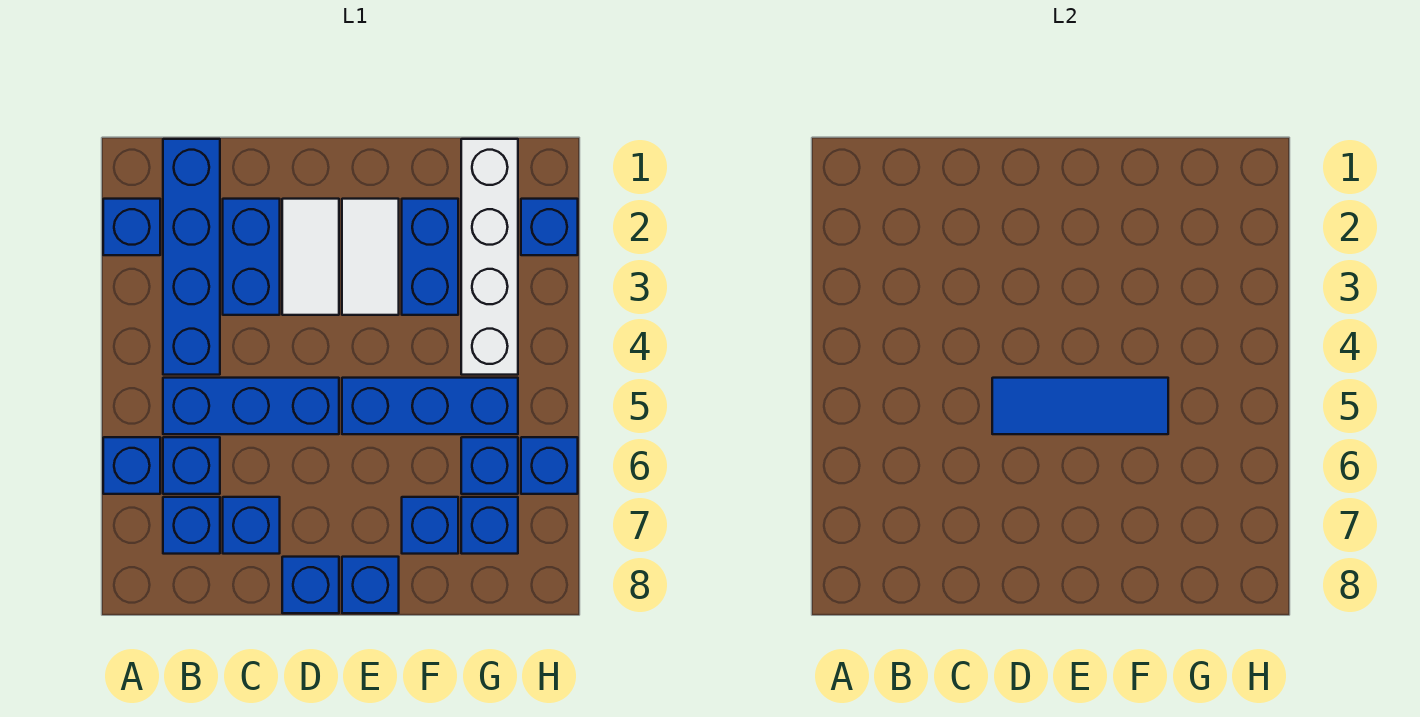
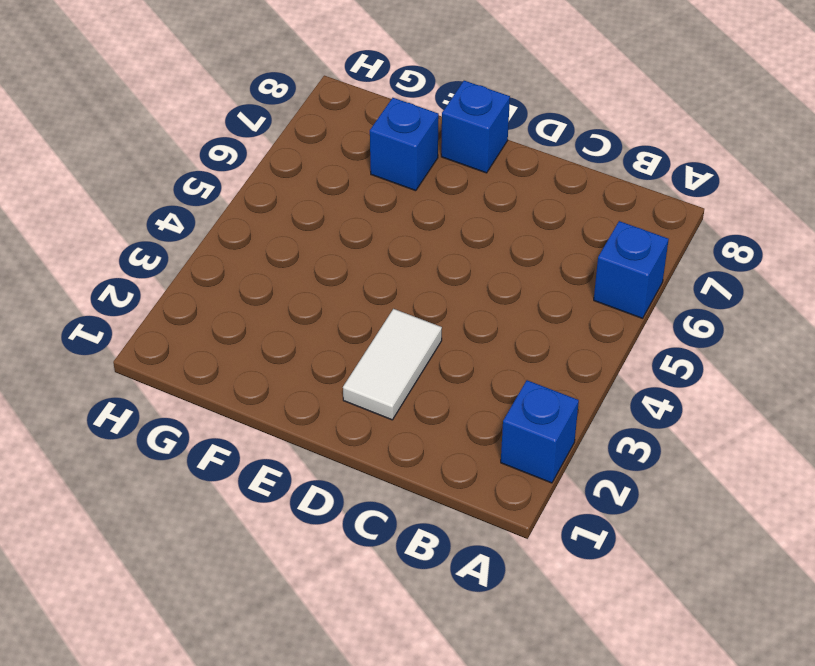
none -> blue 1x4 brick [163,139,220,375]
none -> blue 1x3 brick [163,378,339,434]
none -> blue 1x1 brick [163,437,220,494]

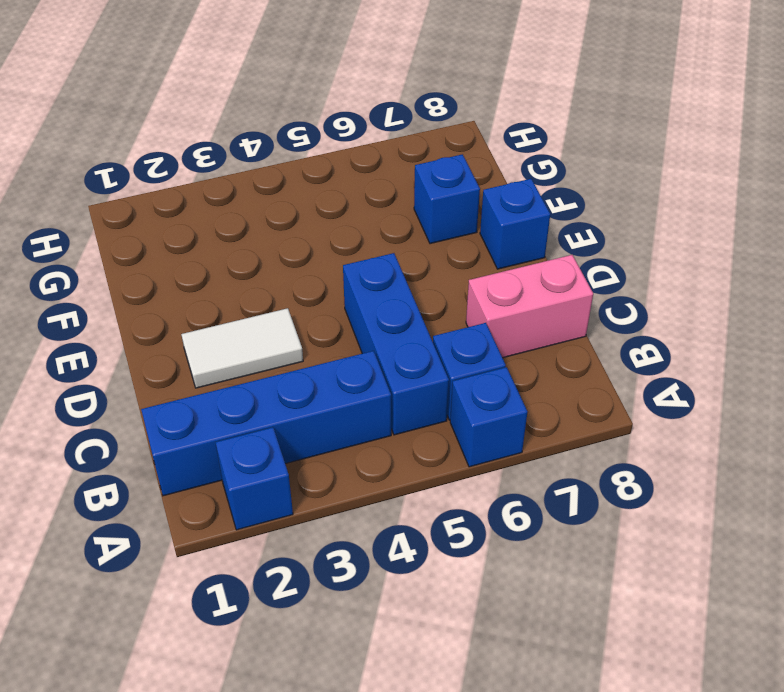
pink 1x2 brick [466,255,593,358] -> blue 1x1 brick [223,497,280,554]
none -> blue 1x1 brick [163,497,220,554]
none -> blue 1x2 brick [223,199,280,315]
none -> blue 1x1 brick [282,557,339,613]

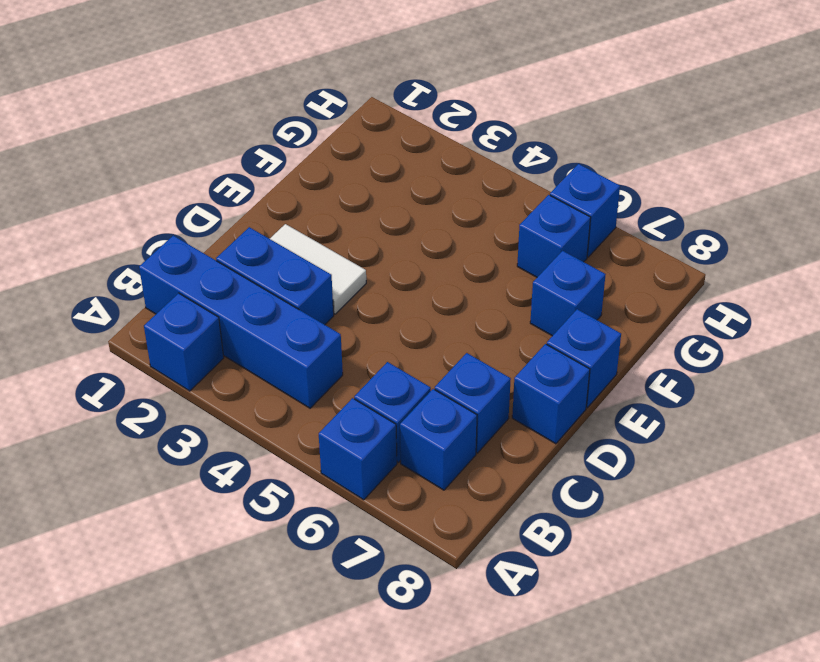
none -> blue 1x3 brick [163,378,339,434]
none -> white 1x2 tile [342,199,399,315]
none -> blue 1x3 brick [342,378,518,434]

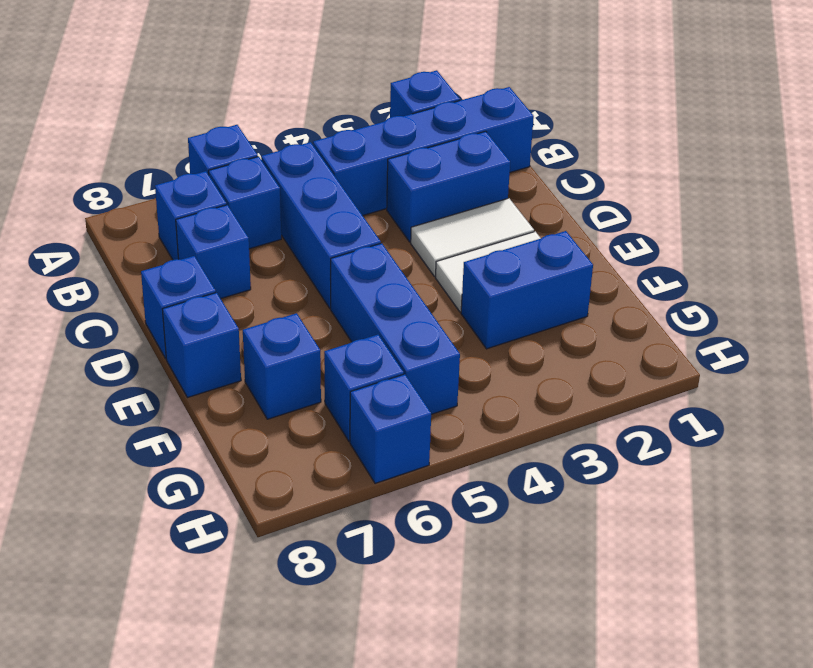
none -> white 1x4 brick [461,139,518,375]
none -> blue 1x1 brick [461,497,518,554]
none -> blue 1x1 brick [521,199,578,255]

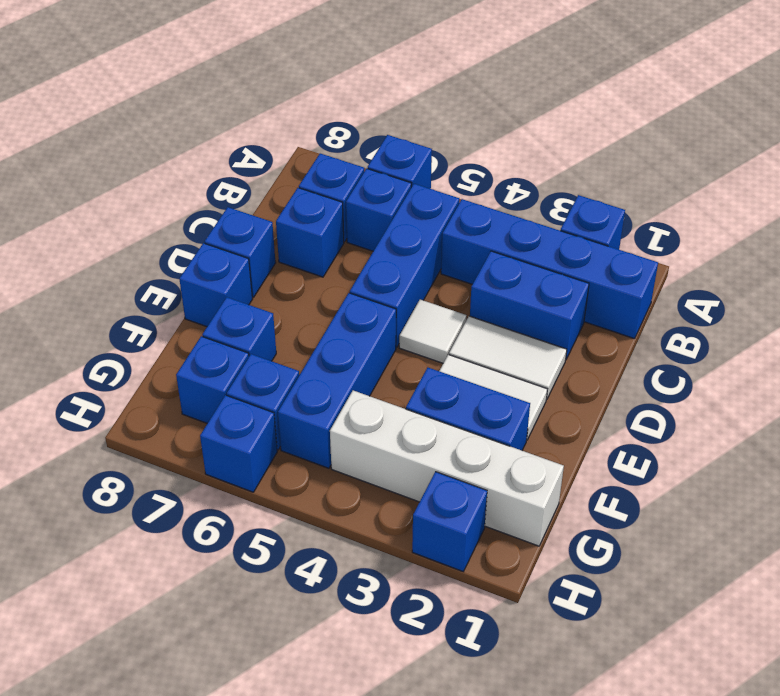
white 1x1 tile [399,300,466,363] -> none
none -> blue 1x3 tile [992,378,1168,434]

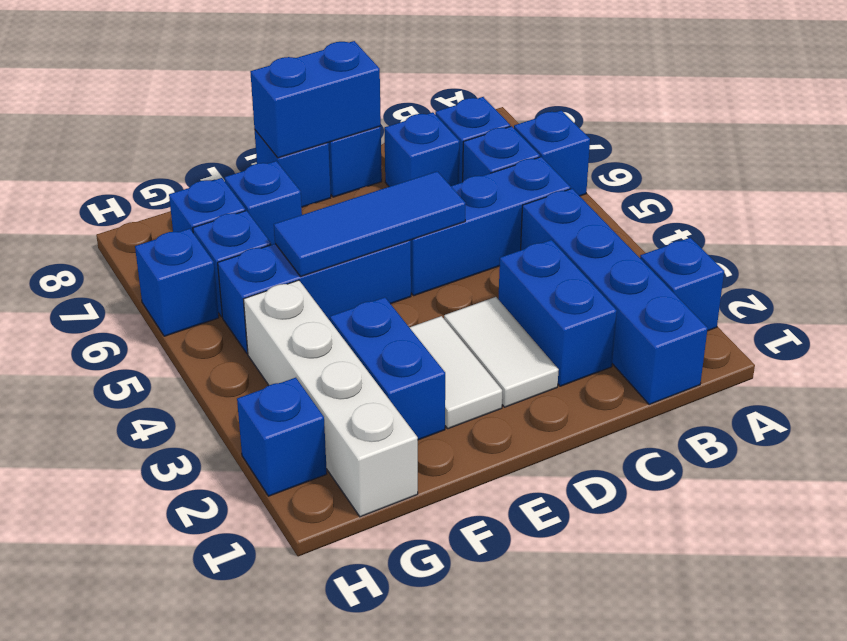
blue 1x2 brick [250,41,381,158] -> none

